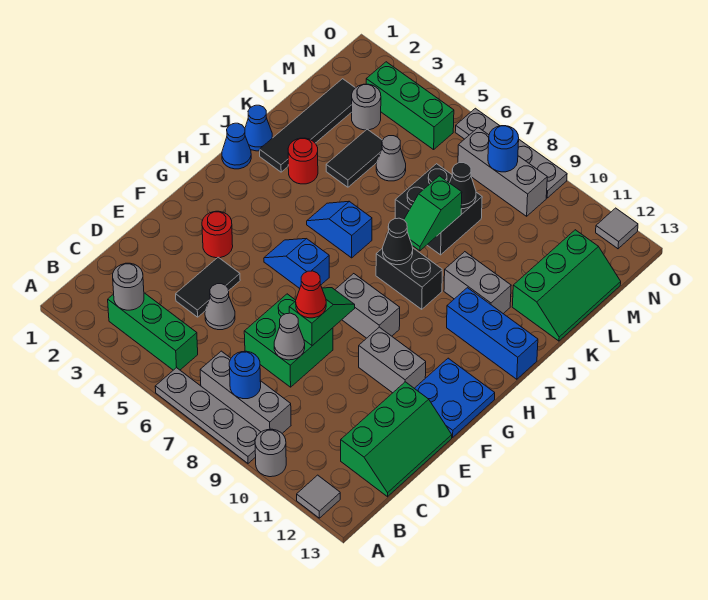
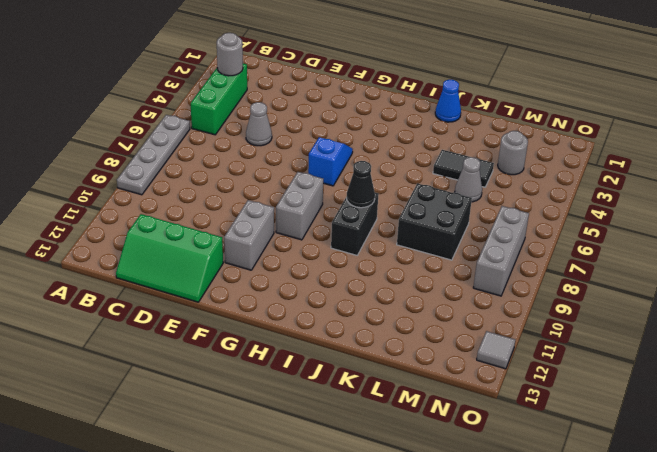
none -> grey 1x1 round brick [255,429,286,477]
none -> grey 1x1 tile [297,475,340,518]
none -> grey 1x3 brick [200,351,291,433]
none -> black 1x2 tile [176,257,240,317]

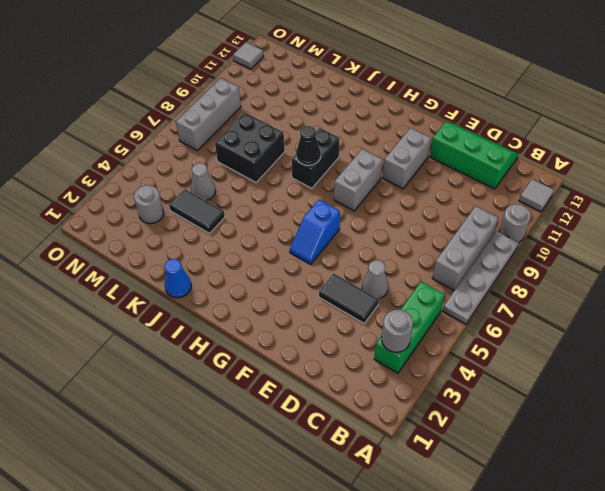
none -> green 2x2 brick [244,294,333,387]
none -> red 1x1 round brick [202,211,233,258]
none -> blue 2x2 plate [414,358,495,437]
none -> blue 1x1 cone [222,123,251,169]

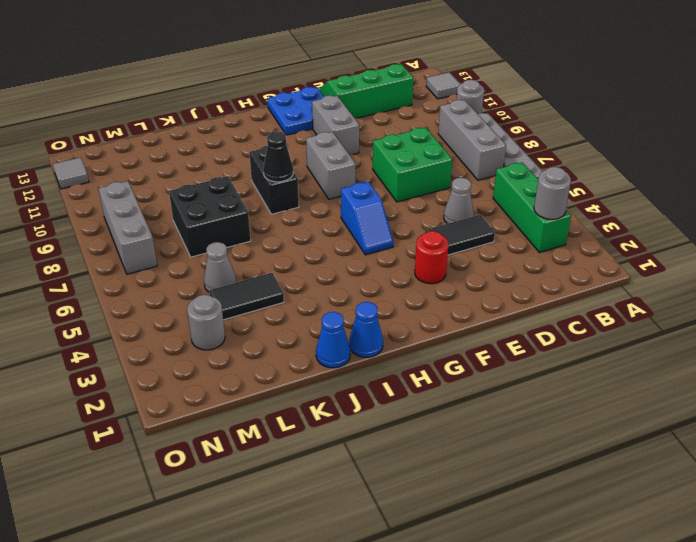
none -> blue 1x2 slope [307,201,372,258]
none -> blue 1x3 brick [447,288,538,379]
none -> black 1x4 tile [259,79,355,172]
none -> red 1x1 round brick [288,138,318,184]

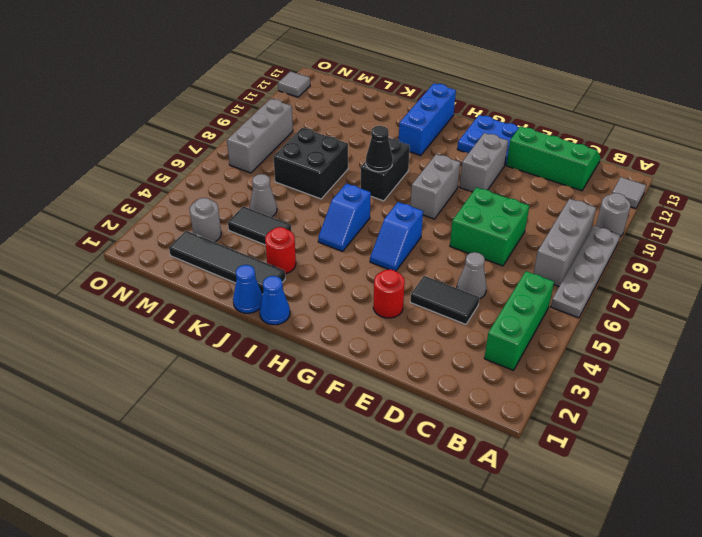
none -> grey 1x2 brick [444,252,511,314]
none -> green 2x3 slope [512,230,621,341]
none -> green 1x3 brick [366,62,454,150]
none -> grey 1x4 plate [455,108,567,198]

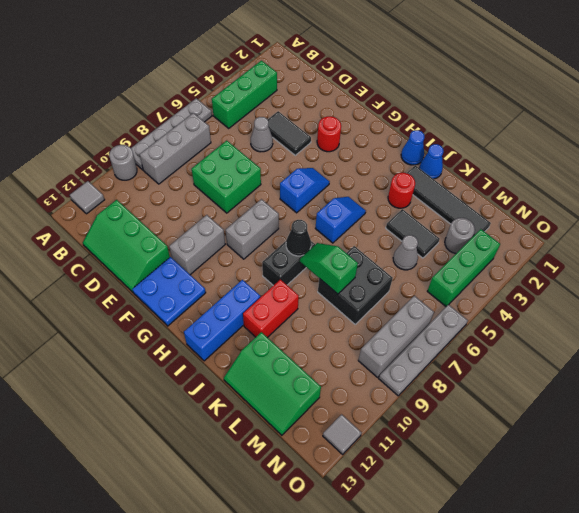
red 1x2 brick [243,279,299,338] -> grey 1x2 brick [444,252,511,314]
none -> grey 1x1 round brick [113,263,144,310]
none -> blue 1x1 round brick [229,351,261,399]
none -> grey 1x1 cone [274,313,305,360]
none -> green 1x2 slope [289,288,355,346]

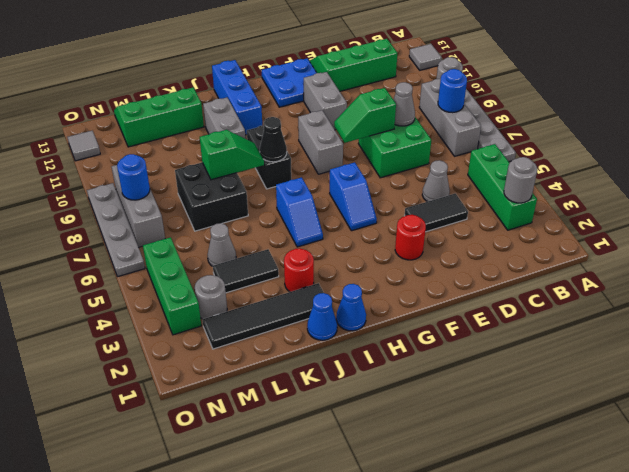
none -> black 1x1 cone [450,163,476,209]
none -> red 1x1 cone [296,271,326,318]

